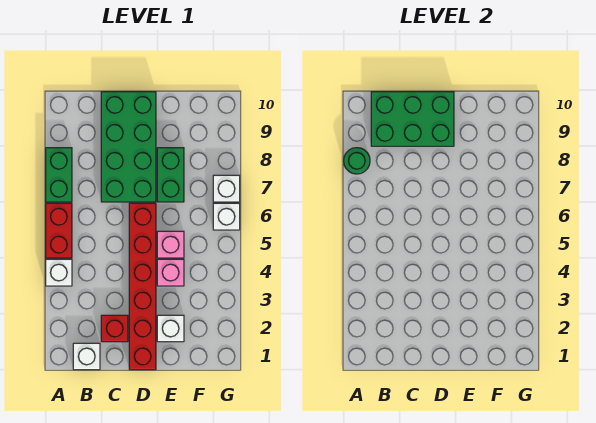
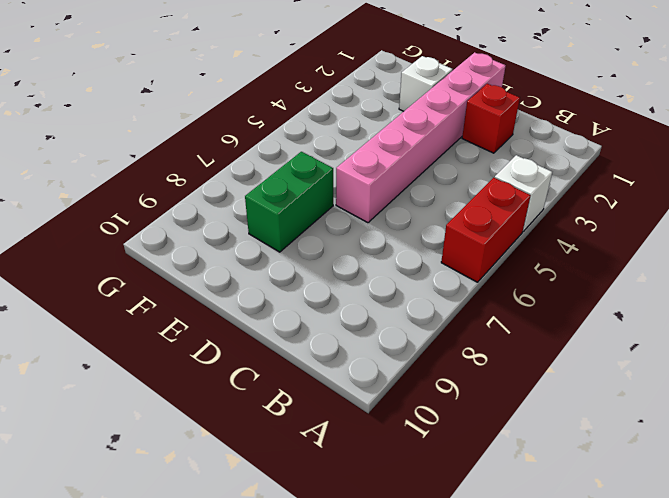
pink 1x6 brick [336,52,506,223] -> red 1x6 brick [129,203,156,370]
none -> green 1x2 brick [46,148,72,202]
none -> white 1x1 brick [73,343,100,370]
none -> green 2x4 brick [101,92,156,202]

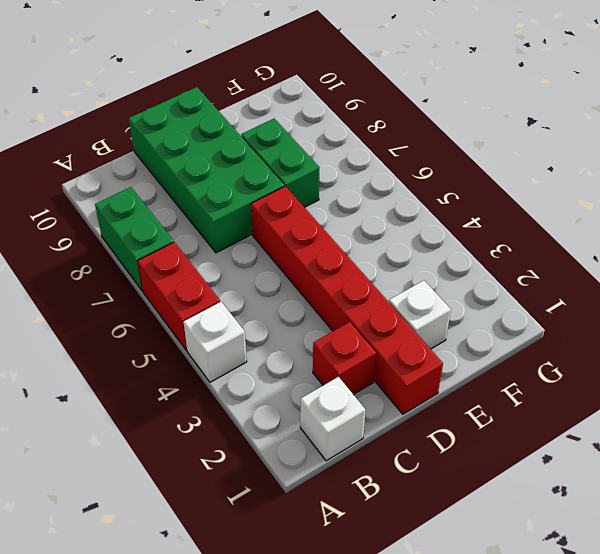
none -> pink 1x1 brick [157,259,184,286]
none -> pink 1x1 brick [157,231,184,258]
none -> white 1x1 brick [213,203,240,230]

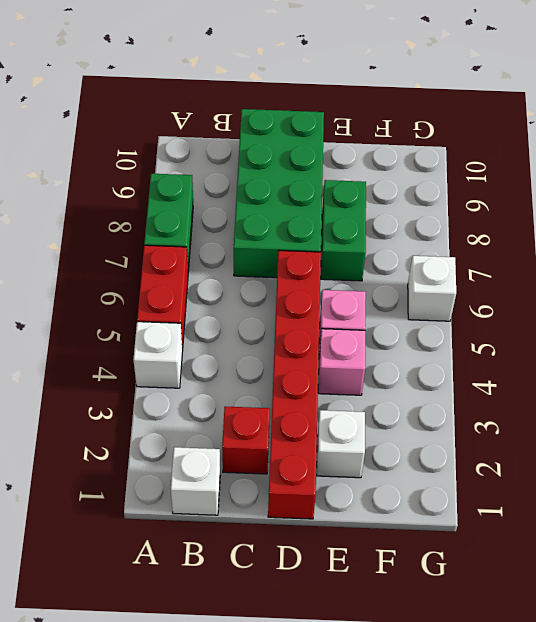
none -> white 1x1 brick [213,175,240,202]
none -> green 1x1 round brick [344,148,370,174]
none -> green 2x3 brick [371,92,454,146]

